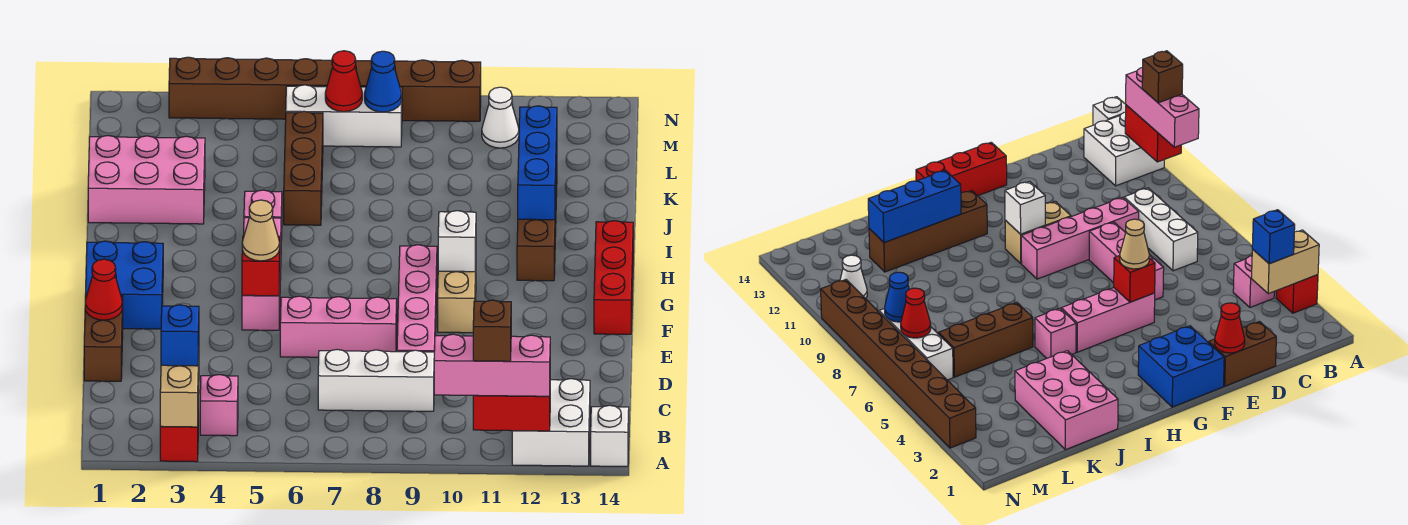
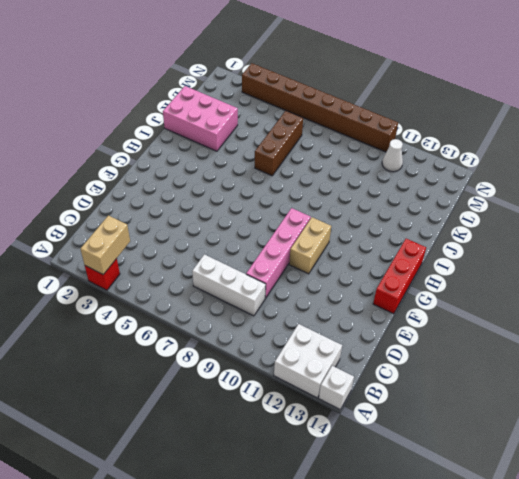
none -> pink 1x1 brick [200,375,238,436]
none -> brown 1x2 brick [84,295,123,381]
none -> pink 1x3 brick [280,296,397,357]
none -> blue 2x2 brick [86,241,163,329]

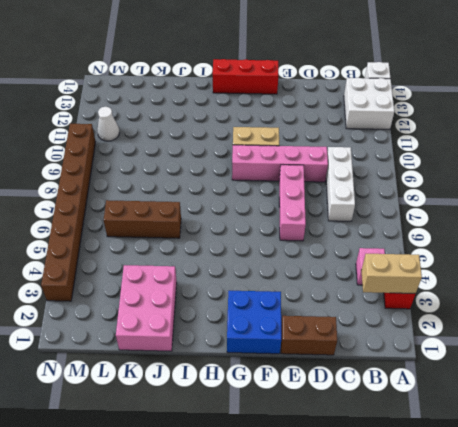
none -> pink 1x3 brick [242,218,281,330]
none -> brown 1x4 brick [517,162,557,281]
none -> pink 1x1 brick [244,190,282,240]
none -> white 1x3 brick [286,85,402,147]

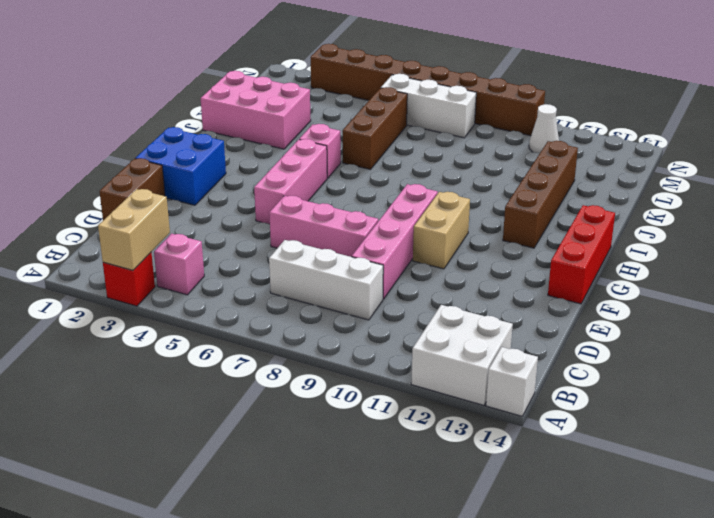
none -> red 1x2 brick [473,395,550,431]
none -> red 1x1 cone [85,259,122,320]
none -> red 1x1 brick [242,236,280,296]
none -> white 1x1 brick [438,211,476,272]

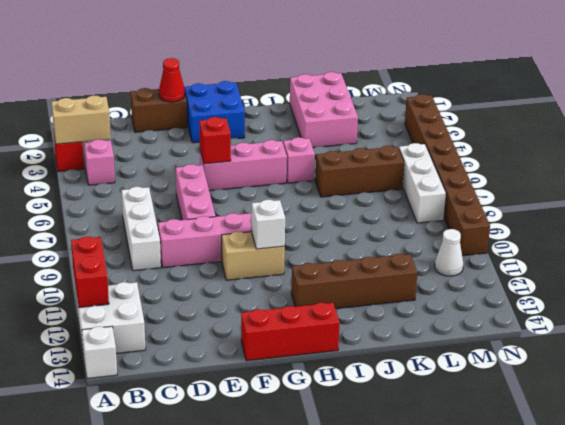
none -> blue 1x3 brick [518,106,557,220]
none -> red 1x1 cone [325,51,362,112]
none -> blue 1x1 cone [364,51,402,112]
none -> pink 1x3 brick [434,334,550,396]

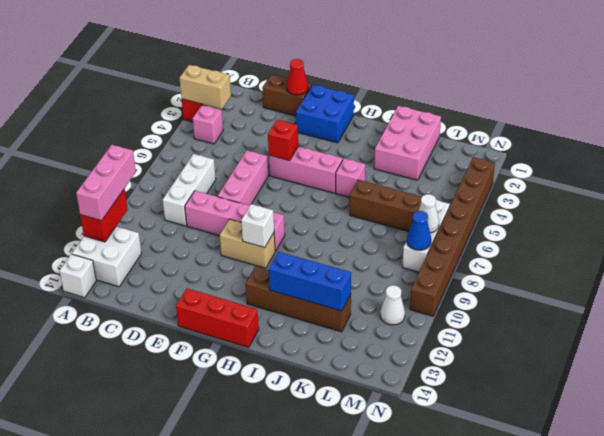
white 1x1 cone [419,194,439,233] -> red 1x1 cone [325,51,362,112]
none -> blue 1x1 brick [161,305,199,366]
none -> tan 1x1 cone [242,200,280,261]
none -> brown 1x1 brick [473,300,511,361]

